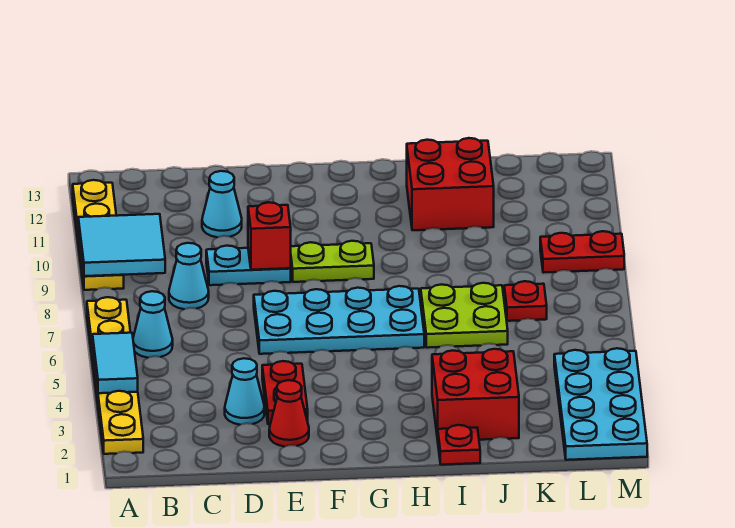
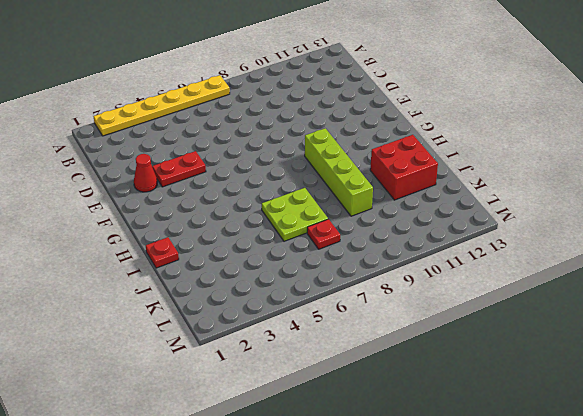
lime 1x4 brick [305,128,373,216] -> lime 1x2 plate [291,241,374,282]
none -> yellow 1x4 plate [73,180,124,290]
none -> cyan 1x1 cone [133,291,173,358]
none -> cyan 1x1 cone [169,243,209,309]

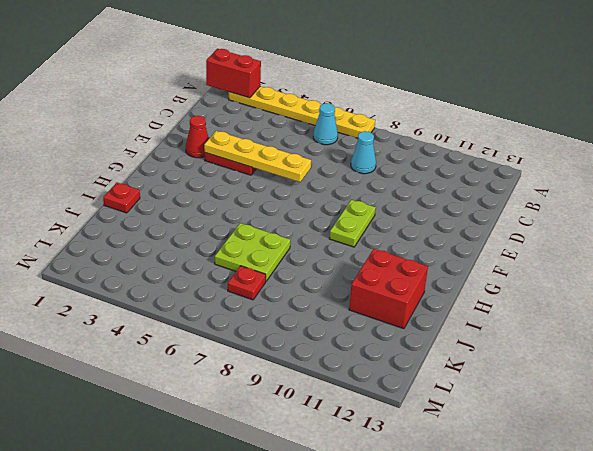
red 1x2 brick [206,49,261,98] -> none
yellow 1x4 plate [204,131,311,182] -> yellow 1x4 plate moved to [73,180,124,290]
none -> cyan 1x1 cone [225,358,264,425]
none -> cyan 1x2 plate [206,246,291,285]
none -> cyan 1x1 cone [202,171,242,237]

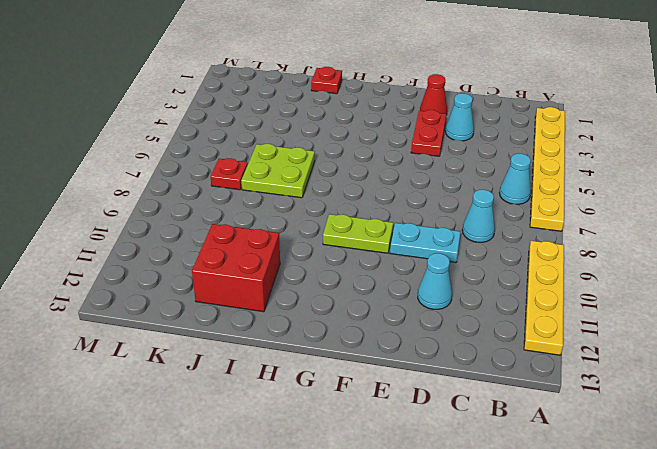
none -> cyan 2x4 plate [254,286,424,354]
none -> red 2x2 brick [432,349,519,440]
none -> cyan 2x4 plate [554,348,647,460]

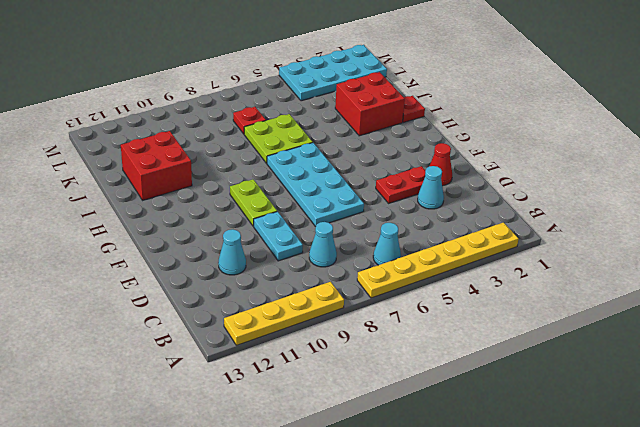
none -> red 1x2 plate [540,231,624,273]
none -> cyan 1x2 tile [93,333,138,393]
none -> cyan 2x2 tile [78,214,165,276]

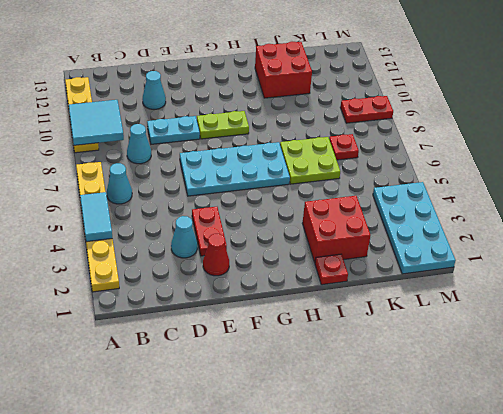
none -> red 1x1 brick [248,202,291,270]

